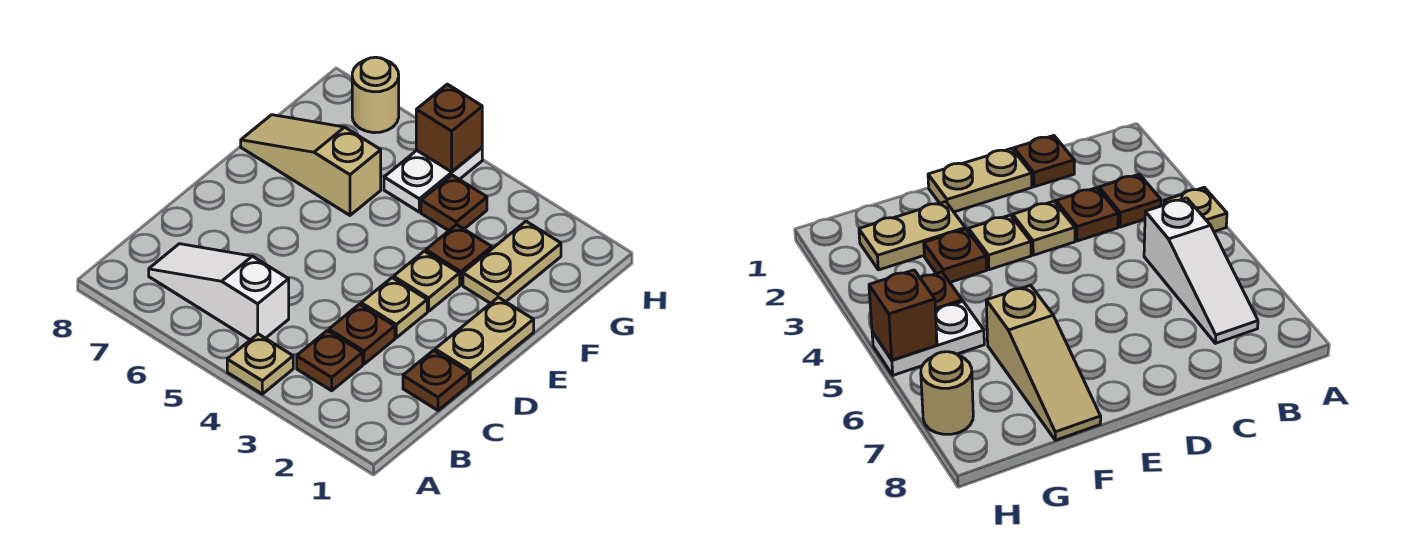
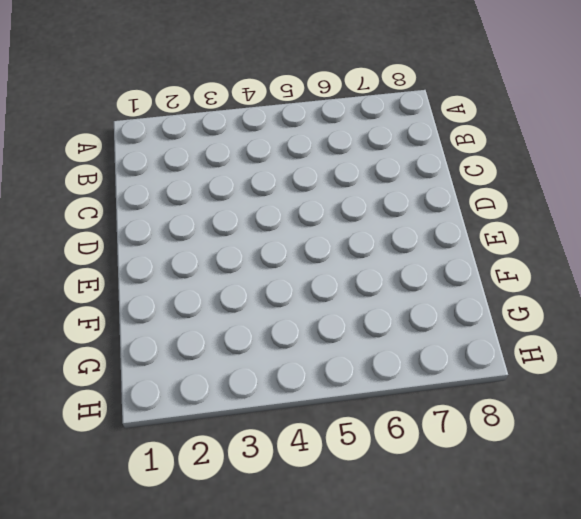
none -> tan 1x1 plate [227,334,293,394]
none -> brown 1x1 plate [297,331,363,391]
none -> white 1x3 slope [149,244,289,340]

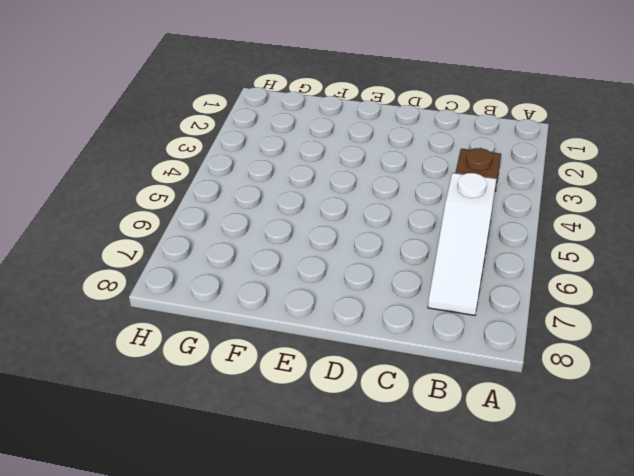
none -> tan 1x1 plate [227,334,293,394]
none -> brown 1x1 plate [403,350,469,410]
none -> brown 1x1 plate [329,304,395,364]

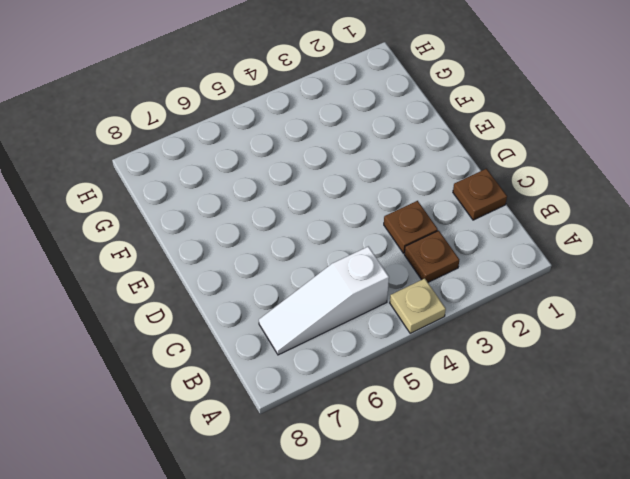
none -> tan 1x2 plate [435,297,534,384]
none -> tan 1x1 plate [361,278,427,338]
none -> tan 1x1 plate [394,251,460,311]

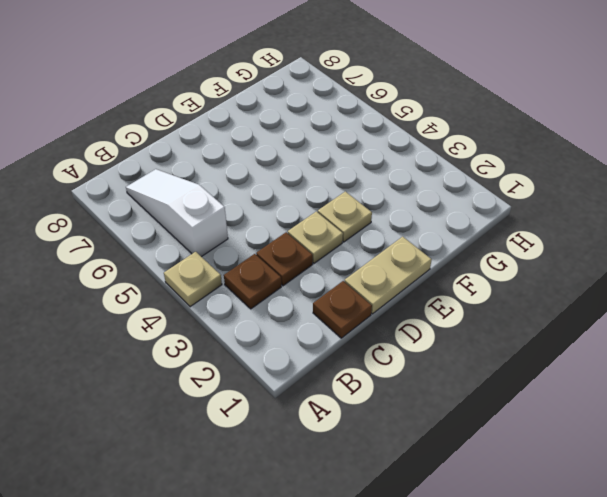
none -> tan 1x2 plate [463,221,561,303]
none -> brown 1x1 plate [426,225,492,285]
none -> tan 1x3 slope [241,115,381,215]

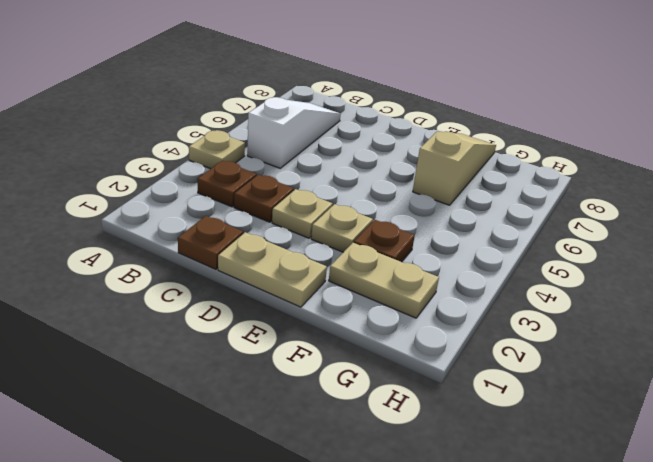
none -> brown 1x1 plate [421,175,487,231]
none -> white 1x2 plate [384,148,482,212]
none -> tan 1x1 round brick [352,57,399,133]

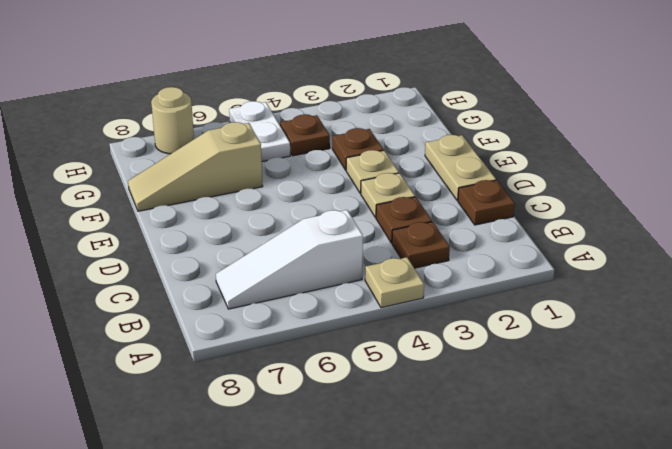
none -> tan 1x2 plate [463,221,561,303]
none -> brown 1x1 brick [416,84,482,172]

